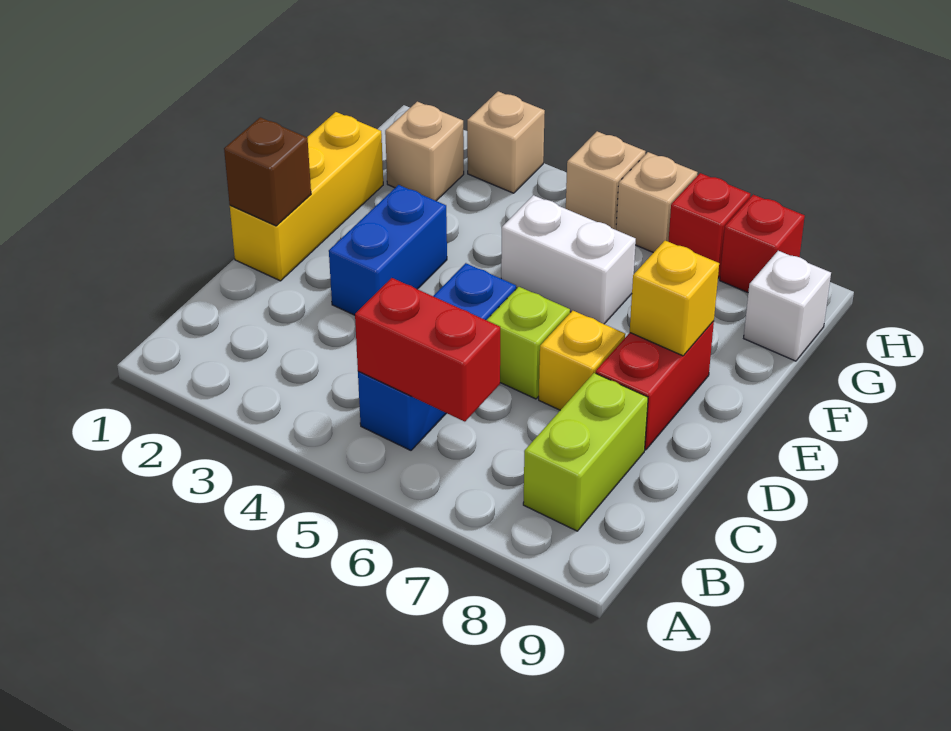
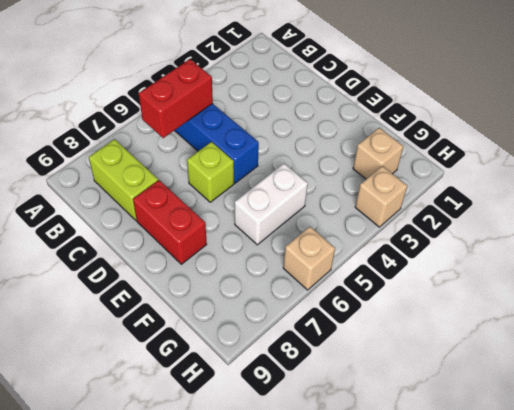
none -> yellow 1x3 brick [230,112,383,281]
none -> blue 1x2 brick [329,185,447,315]
none -> yellow 1x1 brick [539,311,625,410]

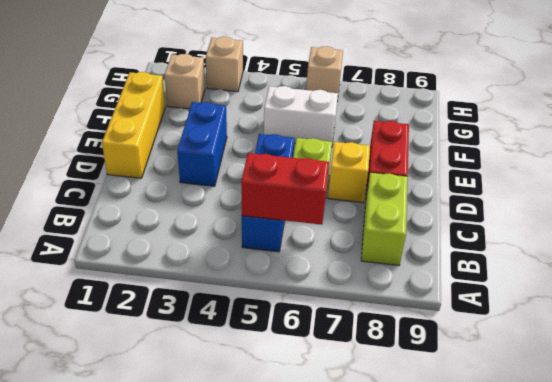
none -> white 1x1 brick [744,251,831,361]
none -> tan 1x1 brick [566,131,646,230]
none -> red 1x1 brick [668,173,751,278]

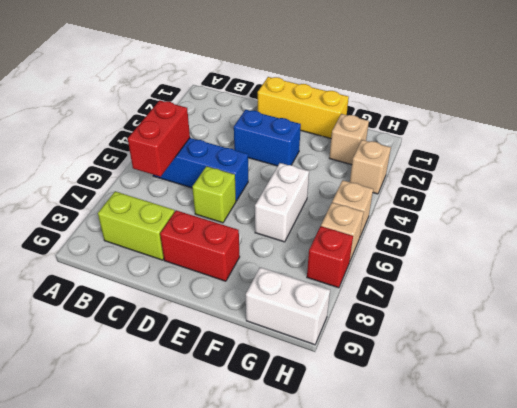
white 1x2 brick [246,267,330,345] -> white 1x1 brick [744,251,831,361]
none -> yellow 1x1 brick [539,311,625,410]
none -> red 1x1 brick [720,195,805,292]
none -> brown 1x1 brick [224,117,311,226]

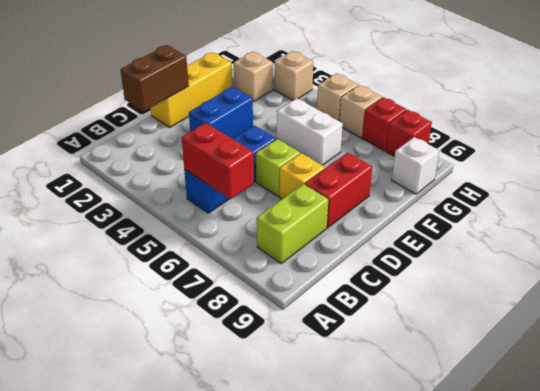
brown 1x2 brick [120,45,189,111] -> brown 1x1 brick [224,117,311,226]
none -> yellow 1x1 brick [630,241,719,356]

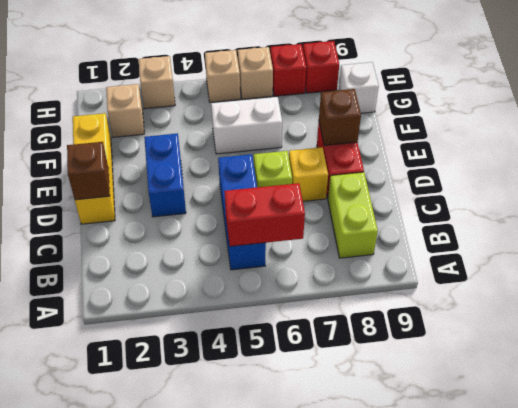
brown 1x1 brick [319,89,361,145] -> yellow 1x1 brick [630,241,719,356]

